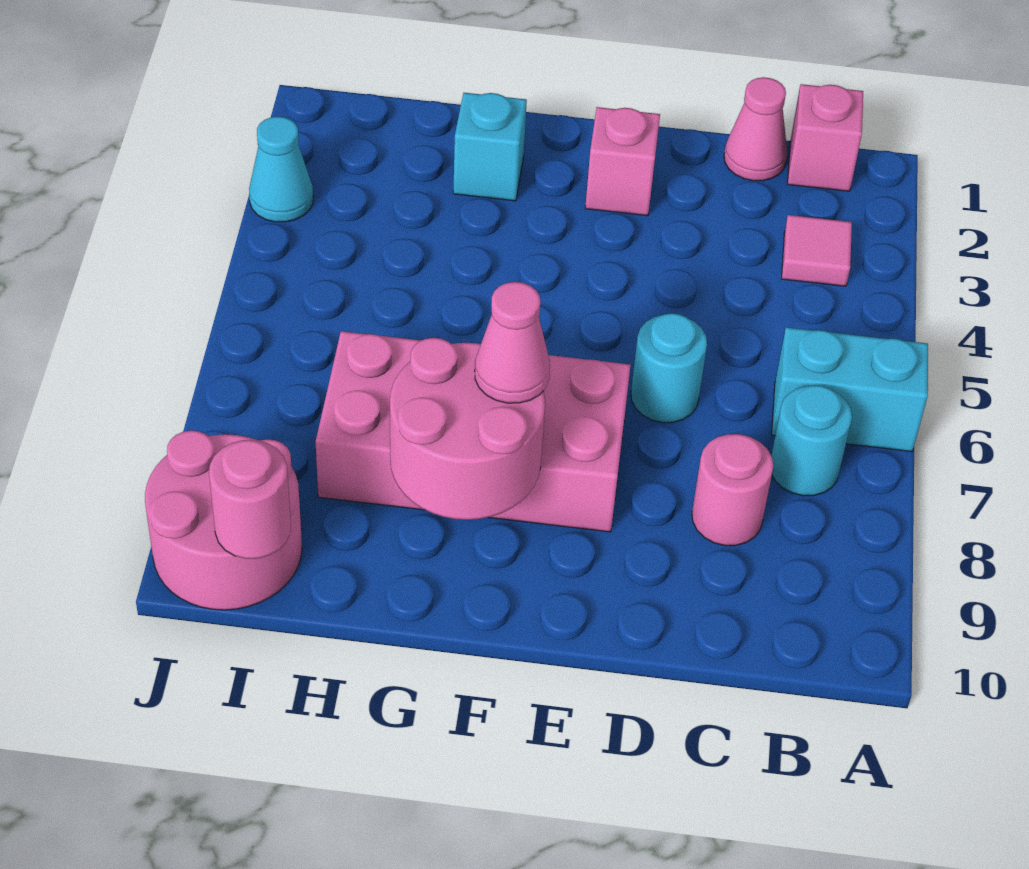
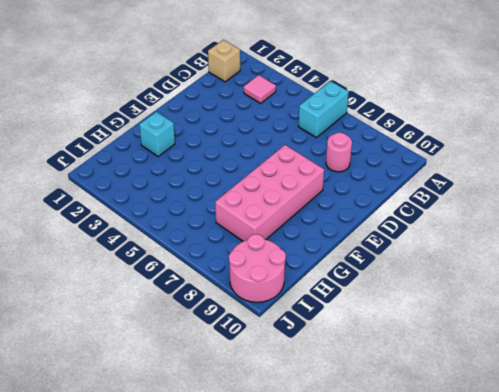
tan 1x1 brick [208,40,240,82] -> pink 1x1 brick [788,84,863,191]
none -> cyan 1x1 round brick [771,385,852,496]
none -> pink 1x1 cone [724,77,787,181]
none -> cyan 1x1 round brick [631,313,707,423]

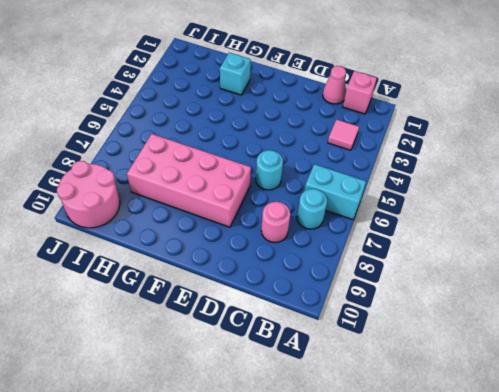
none -> pink 1x1 brick [585,107,660,216]
none -> cyan 1x1 cone [249,117,313,222]
none -> pink 2x2 round brick [390,338,545,520]

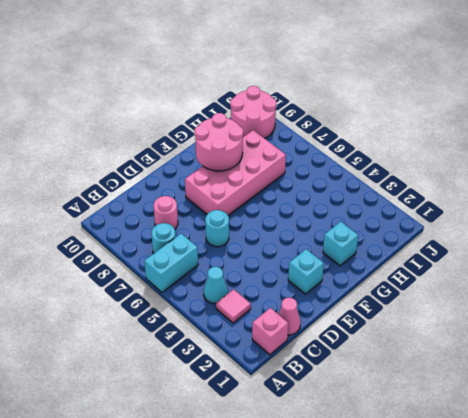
cyan 1x1 cone [204,267,228,304] -> cyan 1x1 cone moved to [249,117,313,222]
cyan 1x1 brick [288,249,324,294] -> pink 1x1 brick [585,107,660,216]
none -> pink 1x1 round brick [209,440,291,559]
none -> pink 1x1 cone [475,282,550,403]

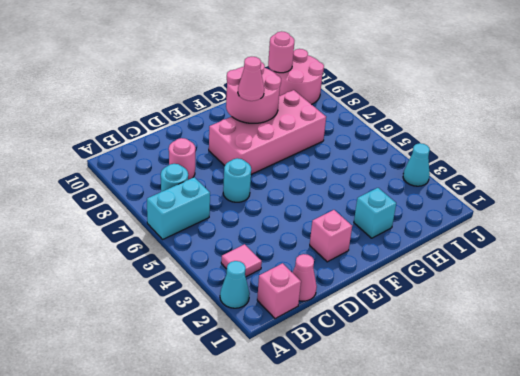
cyan 1x1 cone [220,261,250,308] -> none

